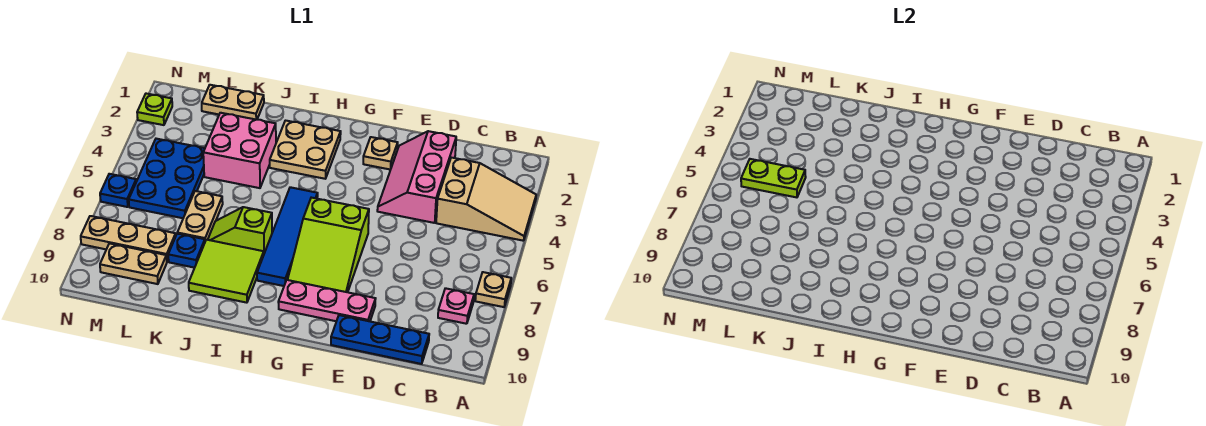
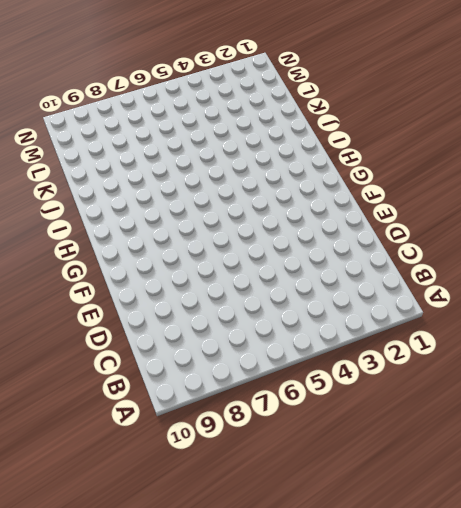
none -> tan 2x3 slope [436,158,536,241]
none -> tan 1x1 plate [475,272,511,307]
none -> pink 1x1 plate [438,288,474,324]

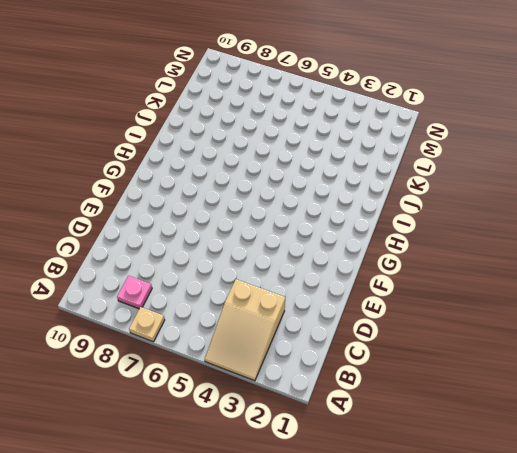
none -> blue 1x3 plate [331,315,429,364]
none -> pink 2x3 slope [377,131,456,223]
none -> pink 1x3 plate [278,280,376,321]

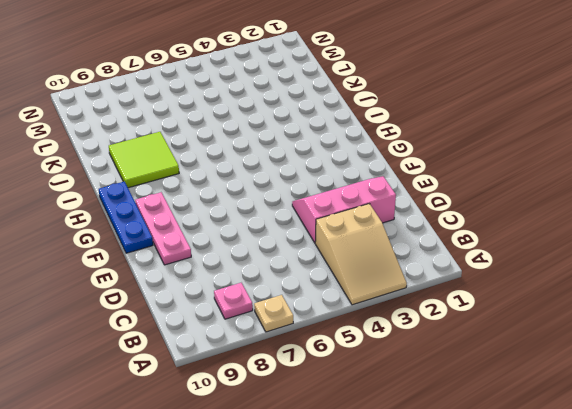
blue 1x3 plate [99,182,153,253] -> blue 1x3 plate moved to [331,315,429,364]
none -> tan 1x1 plate [363,137,398,170]
none -> lime 2x3 slope [288,198,369,292]
none -> tan 2x2 plate [270,121,341,179]

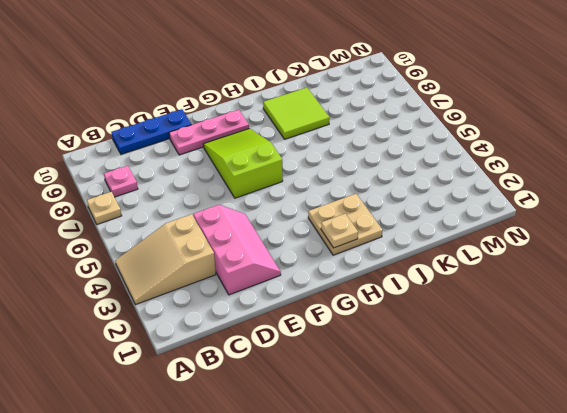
tan 1x1 plate [321,214,358,248] -> tan 1x1 plate moved to [363,137,398,170]
none -> blue 1x4 tile [257,187,318,286]
none -> lime 1x2 slope [208,207,272,253]
none -> pink 2x2 brick [203,113,276,188]

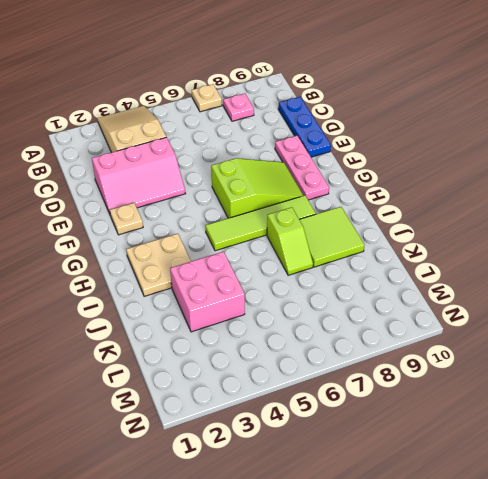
lime 1x4 tile [205,195,316,251] -> blue 1x4 tile [257,187,318,286]
none -> tan 1x2 plate [202,85,264,120]
none -> tan 1x2 plate [177,191,223,241]
none -> blue 1x1 plate [168,234,205,268]

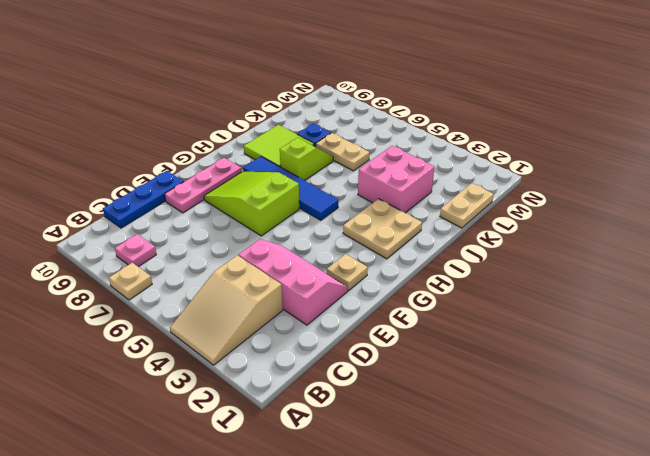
none -> blue 2x3 plate [129,139,205,218]
none -> tan 1x3 plate [81,216,176,261]
none -> tan 1x2 plate [100,243,167,284]

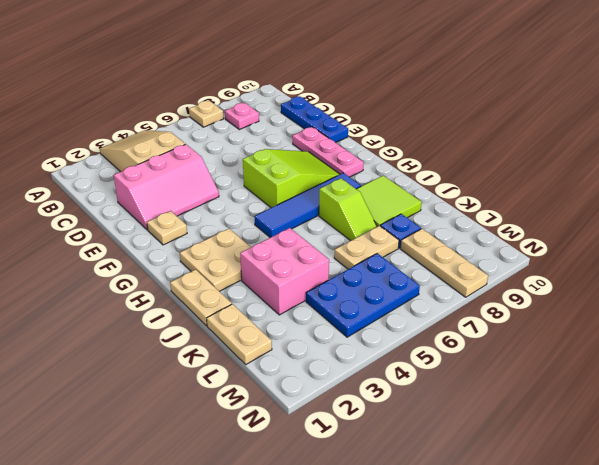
tan 1x2 plate [170,270,232,326] -> tan 1x2 plate moved to [100,243,167,284]
none -> lime 1x1 plate [137,94,172,125]
none -> blue 1x1 plate [100,174,136,207]
none -> lime 1x2 plate [741,159,806,197]

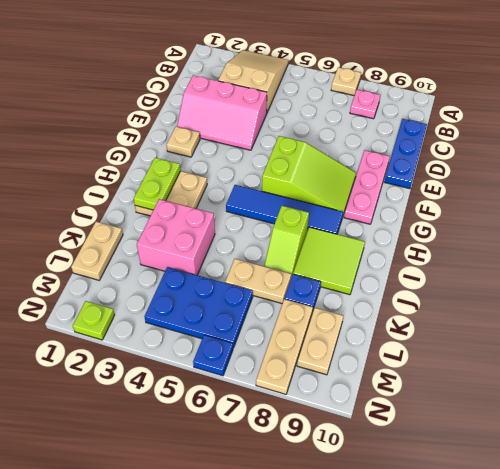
lime 1x2 plate [134,158,180,210] -> lime 1x2 plate moved to [741,159,806,197]

